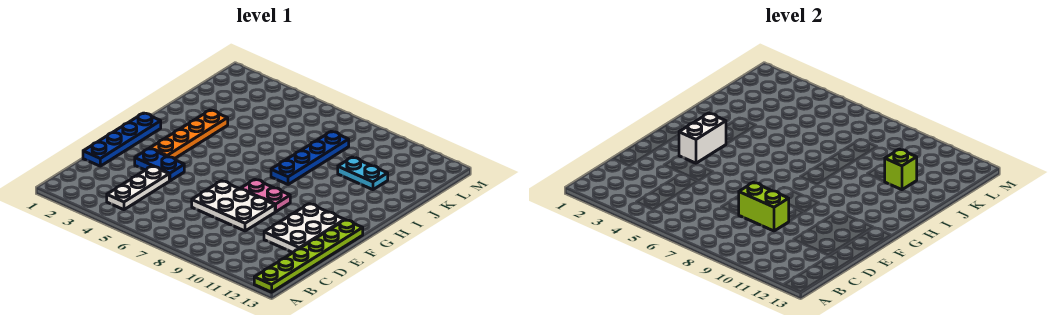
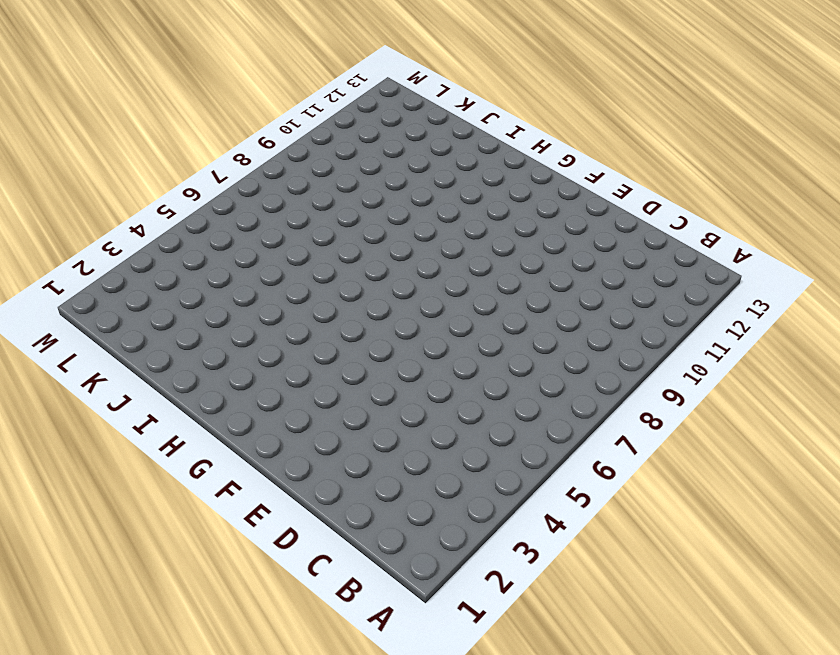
none -> lime 1x6 plate [254,220,363,292]
none -> white 1x3 plate [107,166,169,210]
none -> blue 1x4 plate [83,113,161,166]

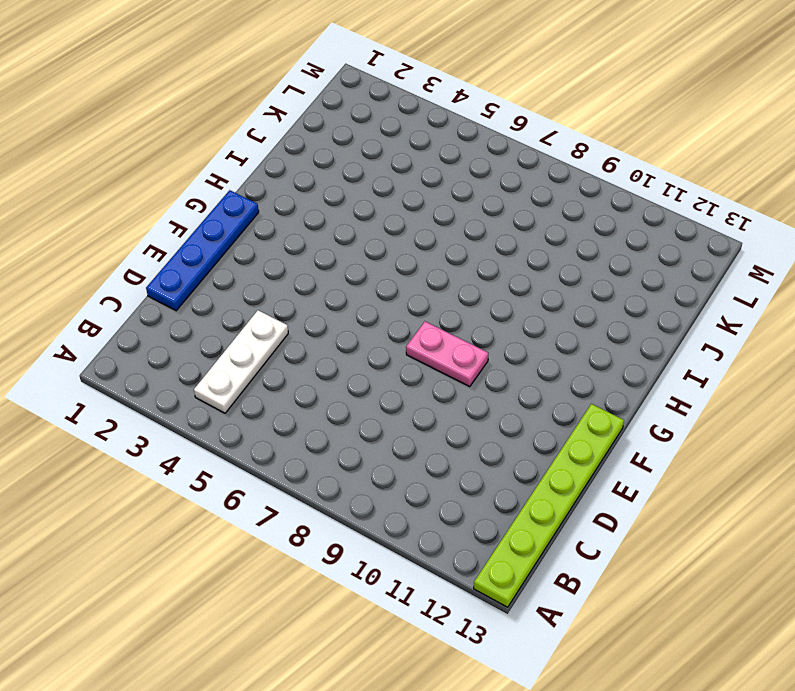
none -> white 2x3 plate [192,181,275,231]
none -> white 2x3 plate [264,204,344,252]
none -> blue 1x2 plate [135,149,184,181]

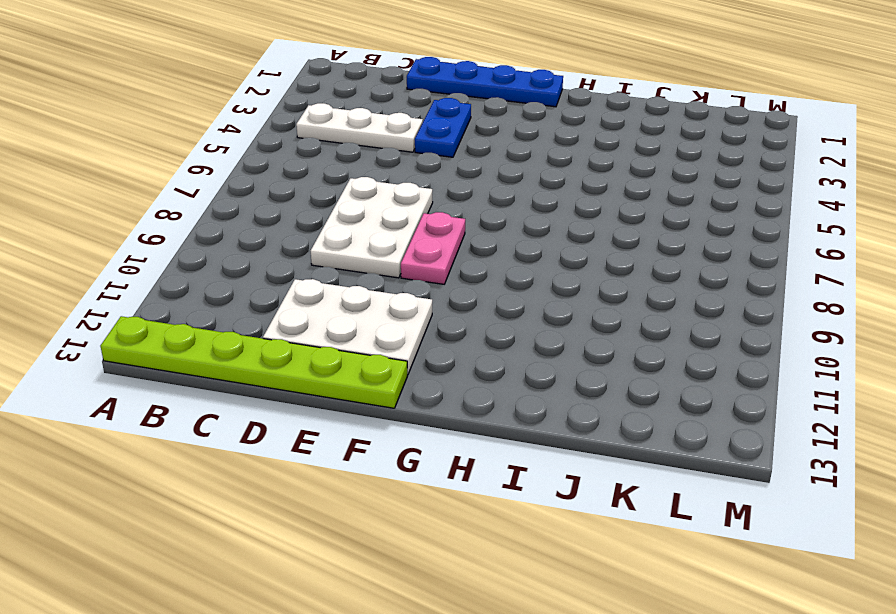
none -> orange 1x4 plate [150,110,228,159]
none -> blue 1x4 plate [271,131,349,185]
none -> cyan 1x2 plate [338,157,388,190]

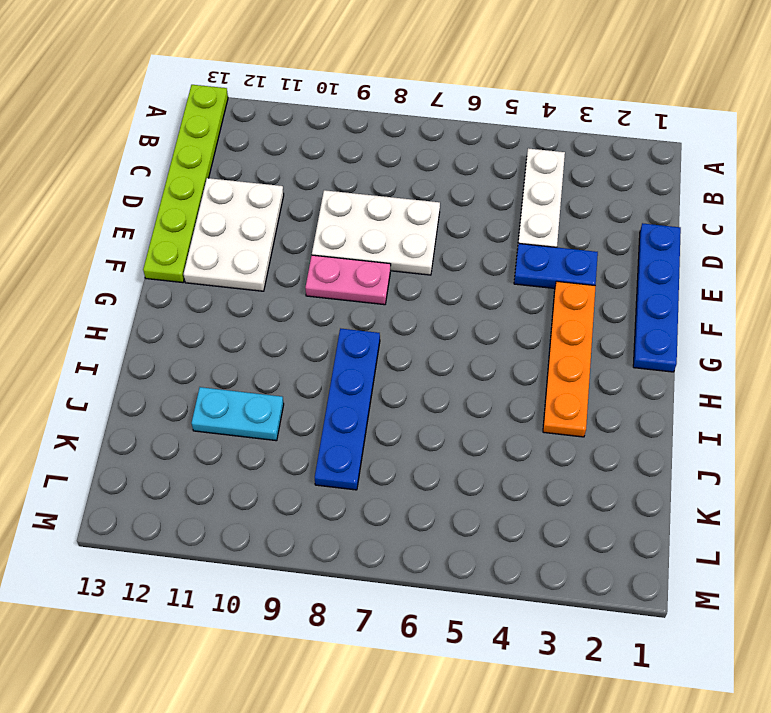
none -> lime 1x2 brick [739,182,789,231]
none -> white 1x2 brick [679,113,726,163]
none -> lime 1x1 brick [885,149,917,190]

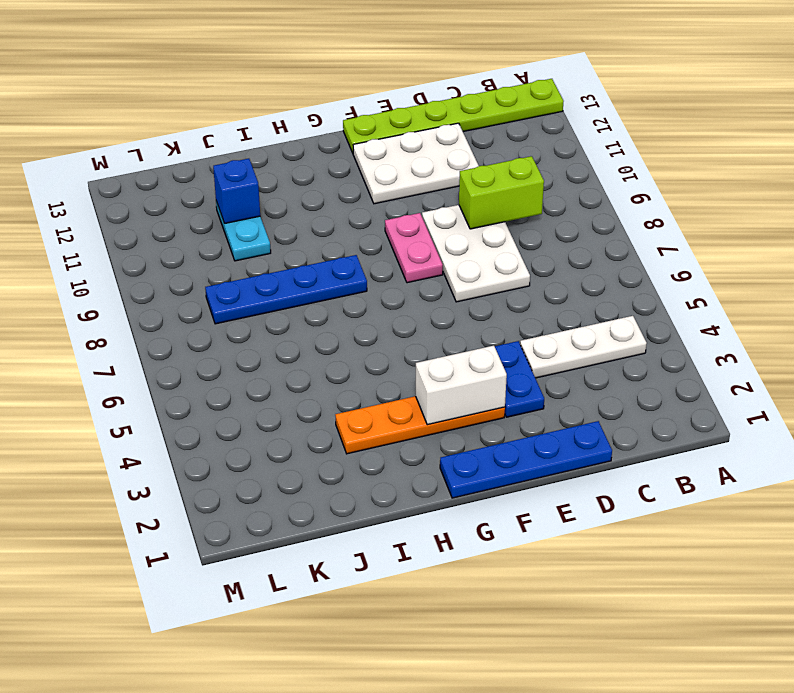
lime 1x2 brick [459,156,544,229] -> lime 1x2 brick turned to [739,182,789,231]
blue 1x1 brick [213,159,260,223] -> lime 1x1 brick [885,149,917,190]

